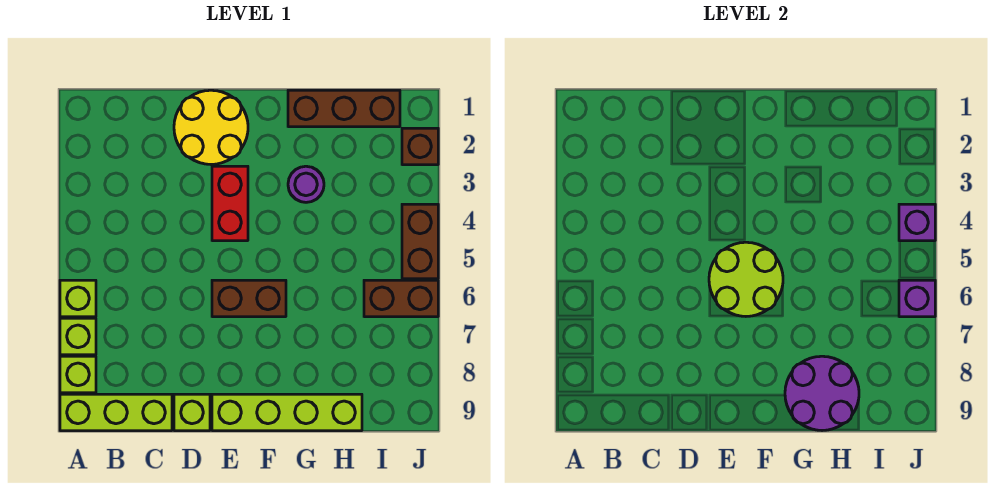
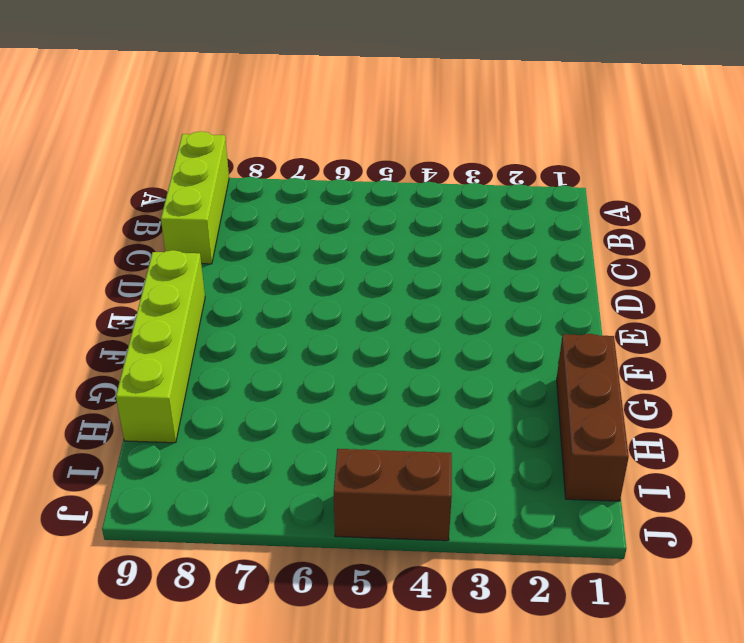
none -> lime 1x1 brick [60,280,96,317]
none -> lime 1x1 brick [60,318,96,355]
none -> lime 1x1 brick [60,356,96,393]

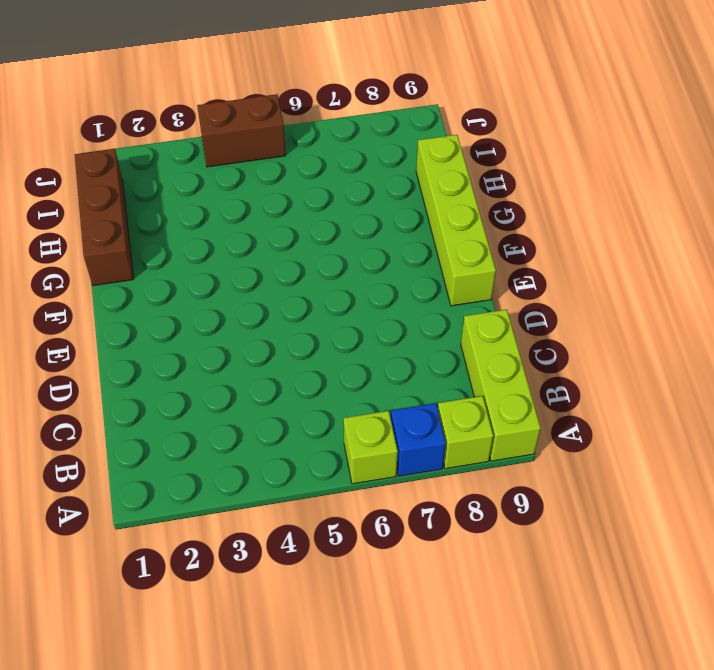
blue 1x1 brick [391,403,446,476] -> lime 1x1 brick [60,318,96,355]
none -> yellow 2x2 round brick [174,90,248,164]
none -> lime 1x1 brick [174,394,210,431]
none -> red 1x2 brick [212,166,248,241]

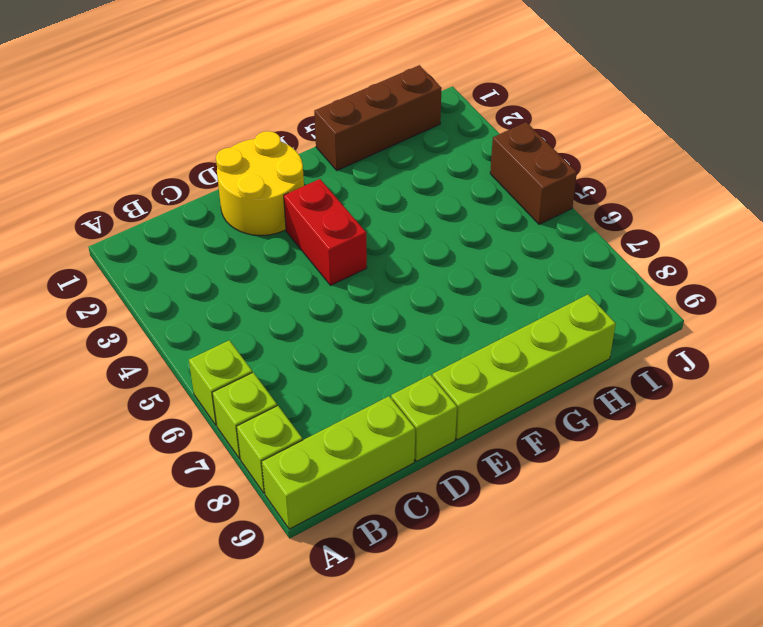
none -> brown 1x2 brick [212,280,286,317]
none -> purple 1x1 round brick [288,166,324,202]
none -> brown 1x2 brick [364,280,438,317]

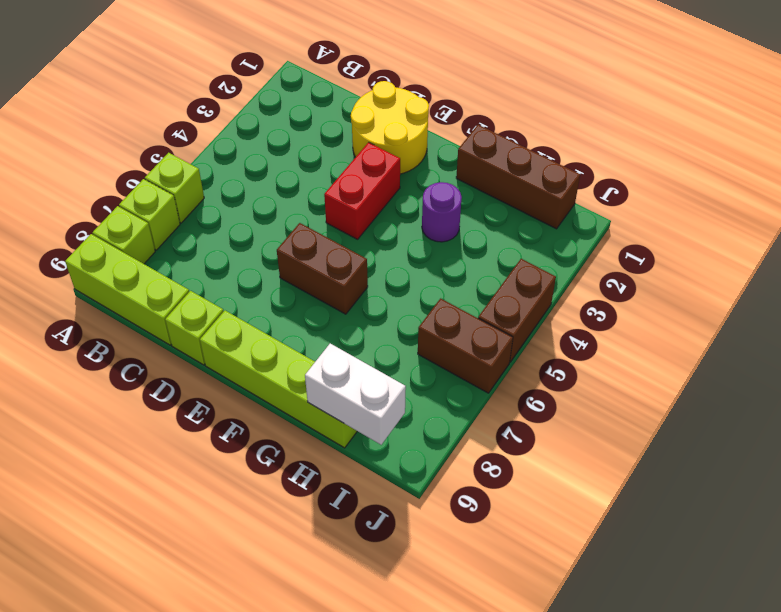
white 1x2 brick [305,344,406,445] -> purple 2x2 round brick [785,356,859,431]
none -> brown 1x1 brick [402,128,438,165]
none -> lime 2x2 round brick [709,242,783,316]
none -> purple 1x1 brick [899,204,935,241]

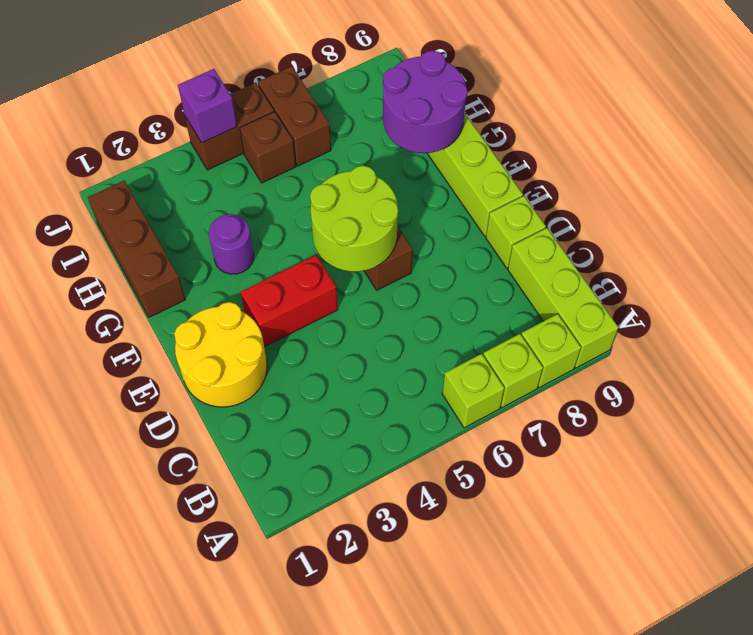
brown 1x1 brick [240,112,296,183] -> brown 1x1 brick moved to [402,128,438,165]
none -> purple 1x1 brick [899,280,935,317]

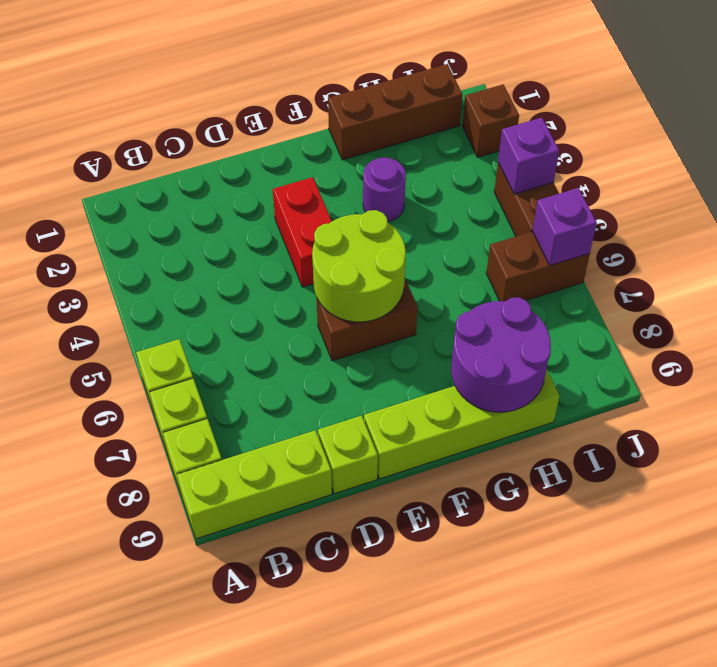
none -> yellow 2x2 round brick [174,90,248,164]

